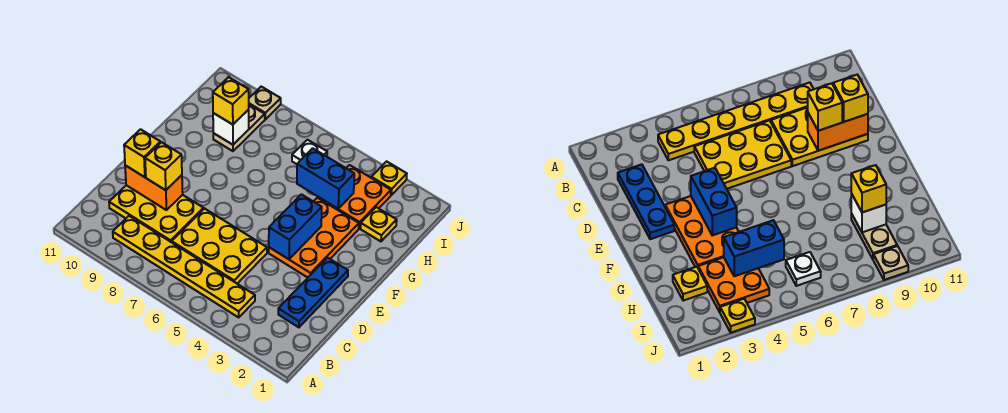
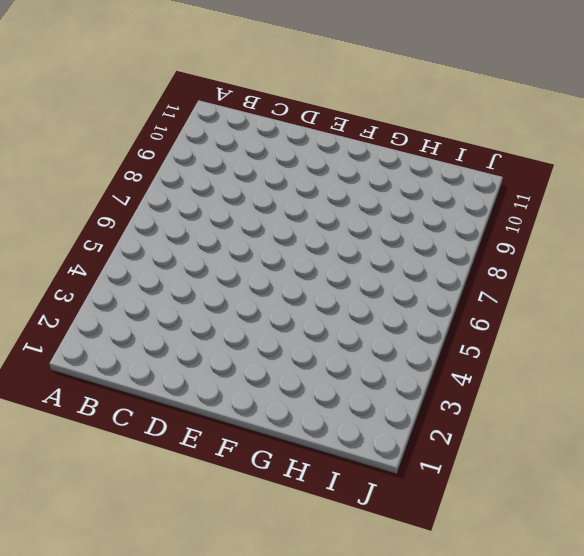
none -> yellow 1x6 plate [113,216,255,317]
none -> blue 1x3 plate [278,258,348,327]
none -> yellow 2x3 plate [172,209,267,284]

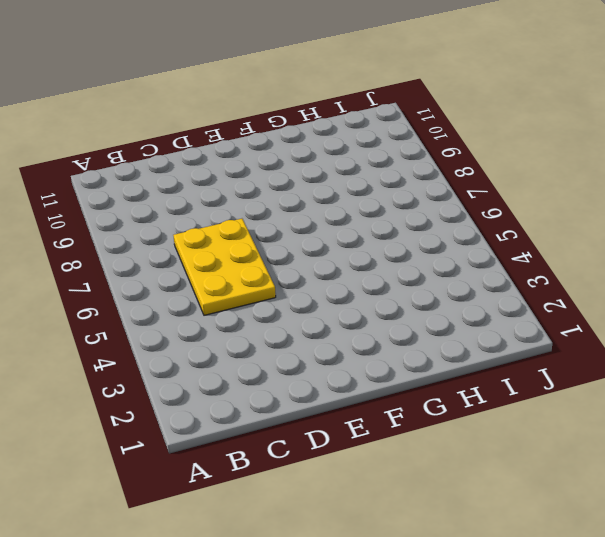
none -> yellow 1x6 plate [113,216,255,317]
none -> blue 1x3 plate [278,258,348,327]
none -> yellow 2x3 plate [109,185,203,242]

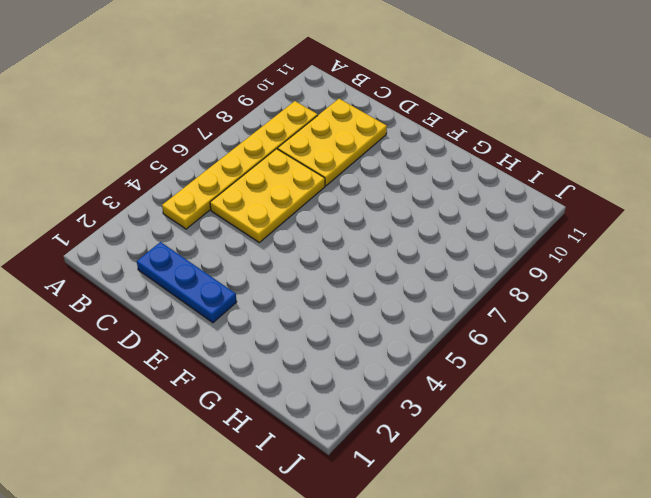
none -> orange 2x3 plate [269,198,359,278]
none -> yellow 1x1 plate [361,207,397,241]
none -> orange 2x2 plate [318,165,391,228]

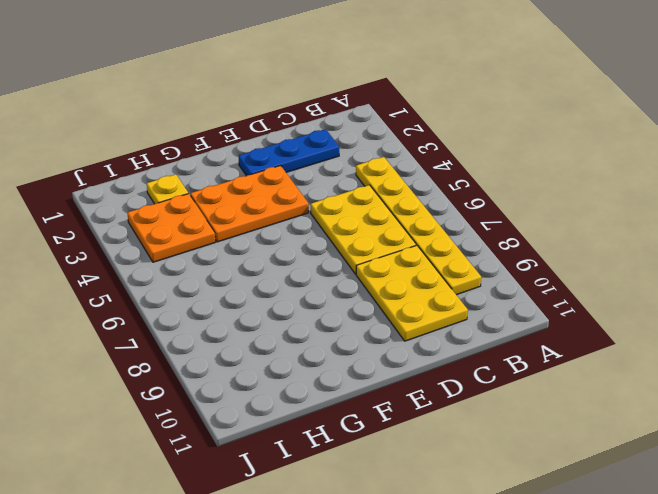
none -> tan 1x2 plate [213,105,265,151]
none -> white 1x1 plate [292,140,327,164]
none -> yellow 1x1 plate [371,161,407,195]

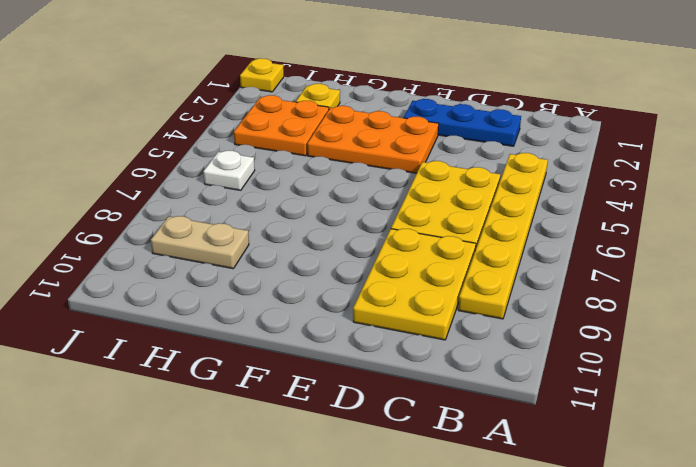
yellow 1x1 plate [240,59,284,92] -> yellow 1x1 plate moved to [371,161,407,195]
none -> tan 1x1 plate [249,87,281,119]
none -> orange 1x2 brick [125,165,183,210]
none -> blue 1x2 brick [269,194,322,259]

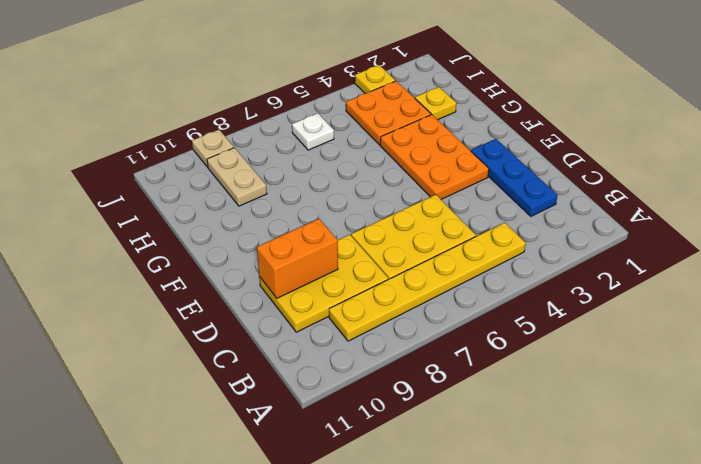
none -> blue 1x2 brick [269,194,322,259]
none -> blue 1x2 brick [297,148,354,209]
none -> white 1x1 brick [213,110,249,145]

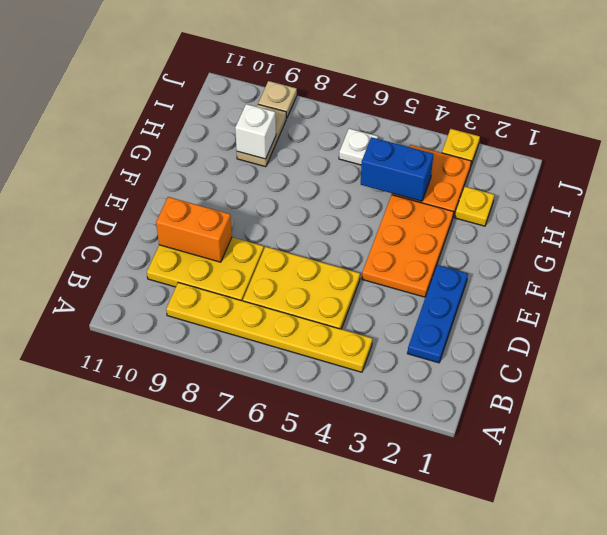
none -> blue 1x2 brick [269,194,322,259]
none -> yellow 1x1 brick [145,142,182,190]
none -> yellow 1x1 brick [124,129,160,177]

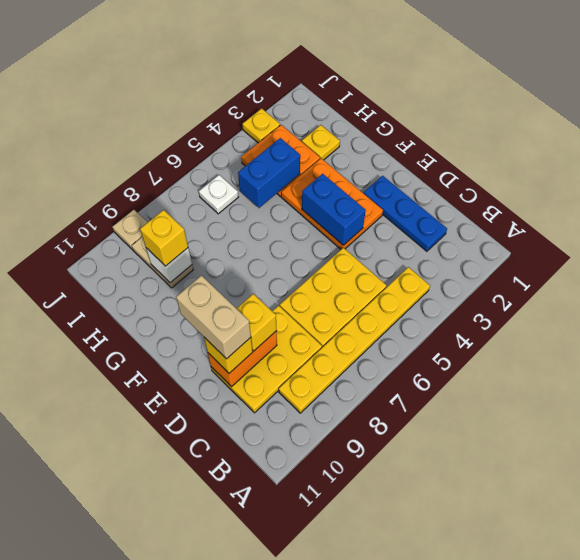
tan 1x2 brick [176,275,251,359] -> none

